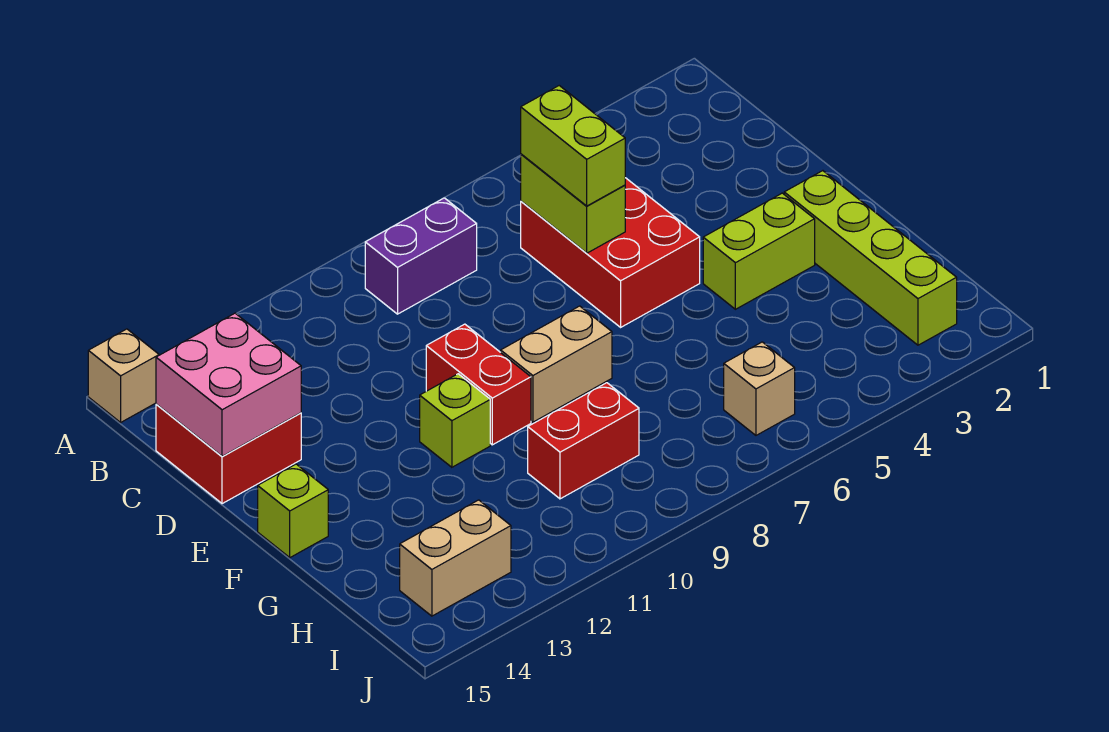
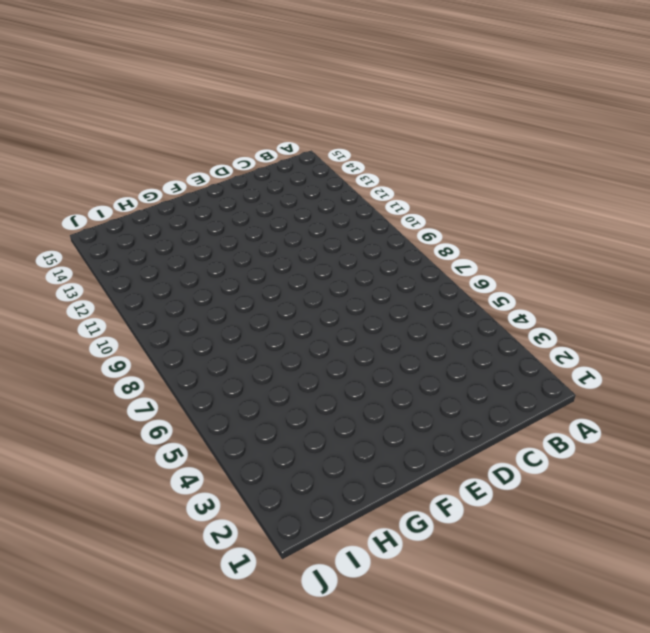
none -> tan 1x1 brick [88,329,159,422]
none -> purple 1x2 brick [365,198,477,314]
none -> red 2x3 brick [521,178,700,327]

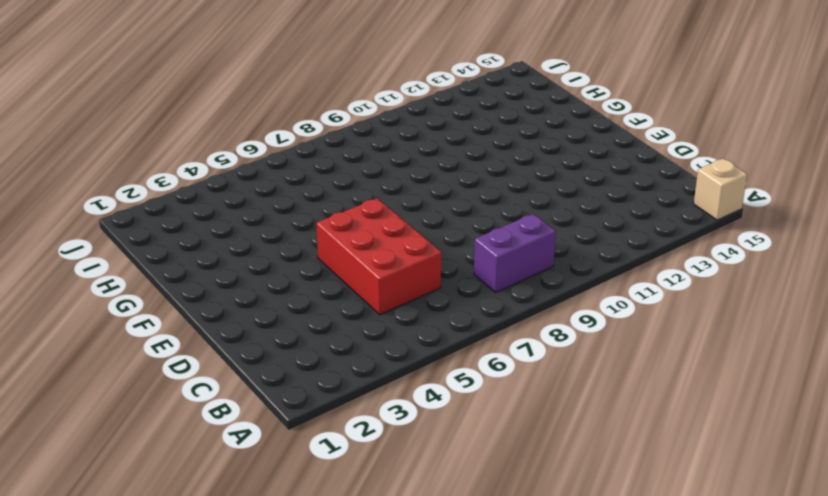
none -> red 2x2 brick [156,404,301,504]
none -> red 1x2 brick [426,324,531,445]
none -> lime 1x4 brick [784,171,957,345]

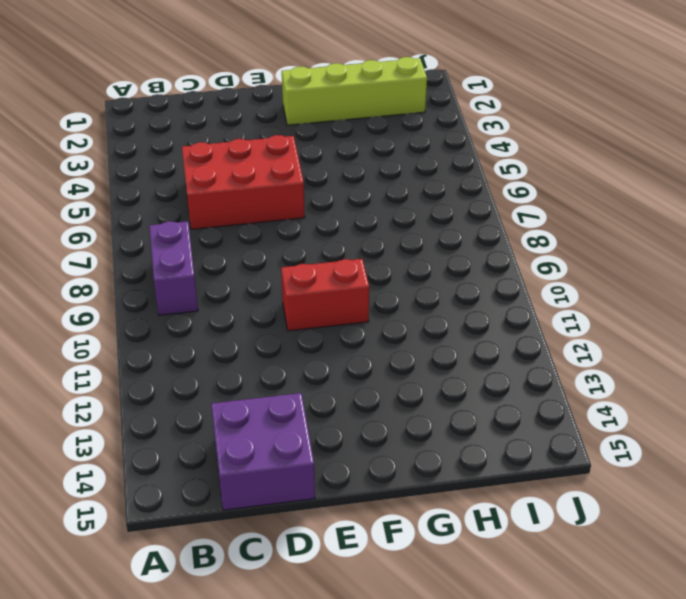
purple 2x2 brick [211,393,315,510] -> red 2x2 brick [156,404,301,504]
none -> tan 1x1 brick [88,329,159,422]
none -> lime 1x2 brick [703,193,815,309]
none -> tan 1x2 brick [501,306,612,422]

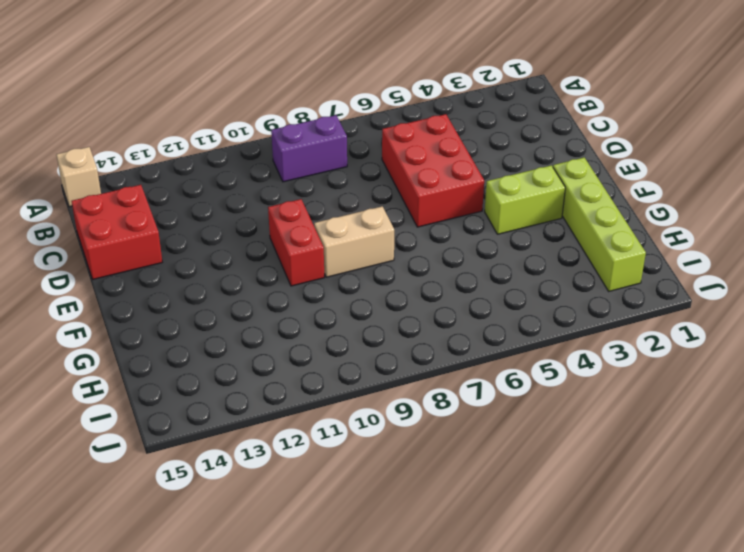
none -> lime 1x1 brick [420,374,490,467]
none -> lime 1x1 brick [258,464,328,558]
none -> red 1x2 brick [528,383,639,499]

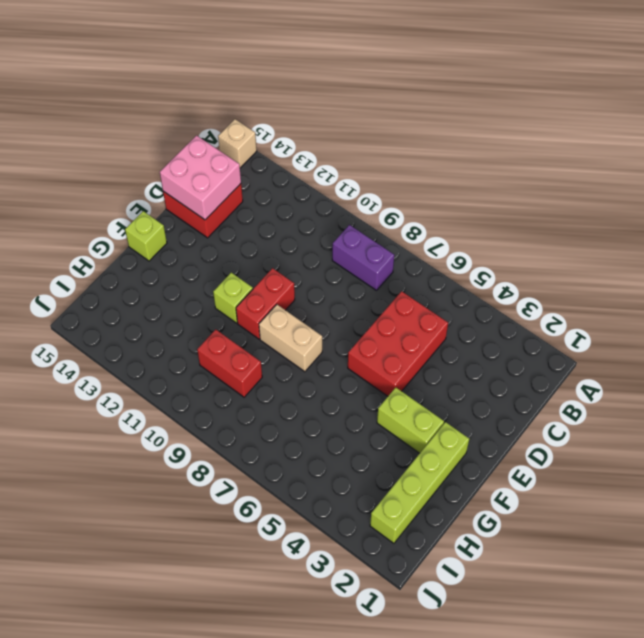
none -> tan 1x1 brick [724,342,795,435]
none -> tan 1x2 brick [400,500,511,616]
none -> lime 1x2 brick [521,154,625,253]

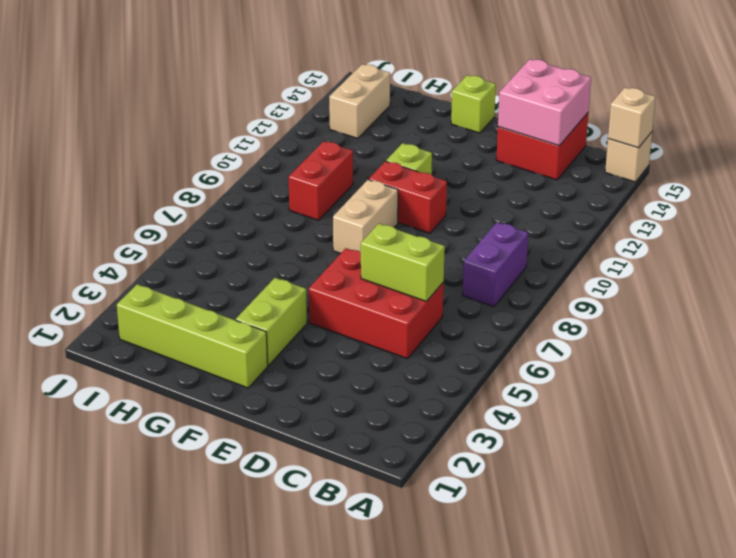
tan 1x1 brick [608,88,655,148] -> tan 1x1 brick moved to [724,342,795,435]
none -> lime 1x2 brick [521,86,625,206]

